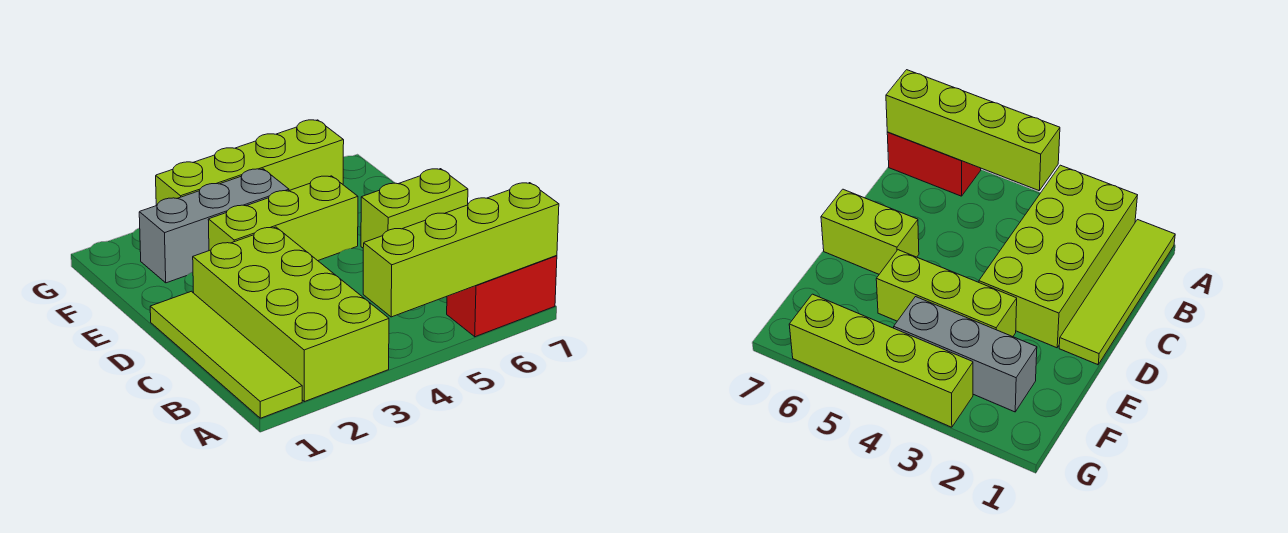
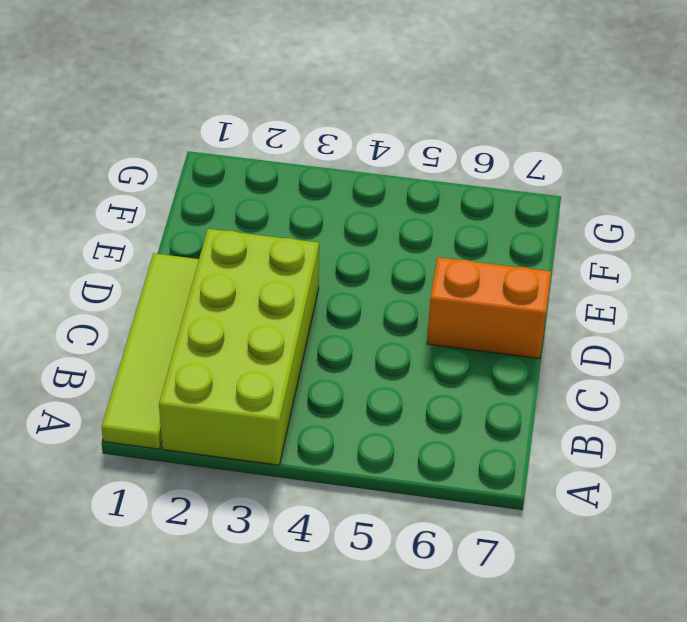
orange 1x2 brick [427,257,551,359] -> lime 1x2 brick [361,169,468,248]
none -> red 1x2 brick [447,255,557,337]
none -> lime 1x3 brick [208,176,358,261]

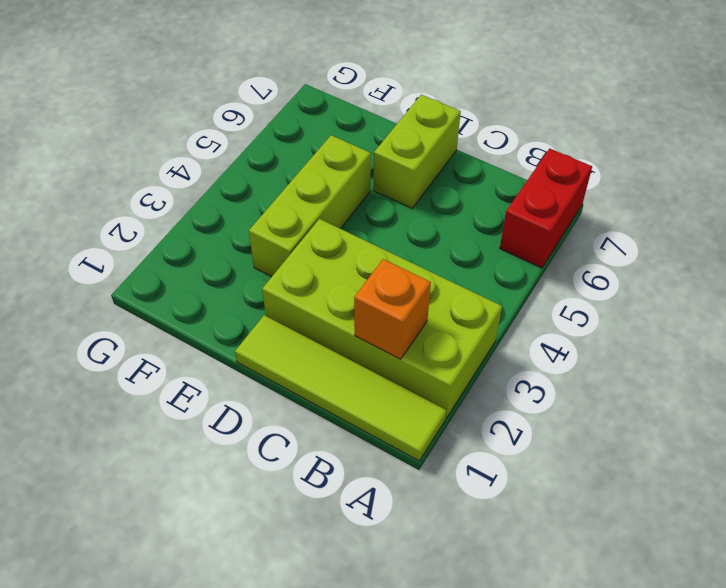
orange 1x1 brick [354,259,431,359] -> none
none -> grey 1x3 brick [139,169,289,283]
none -> lime 1x4 brick [156,120,344,206]

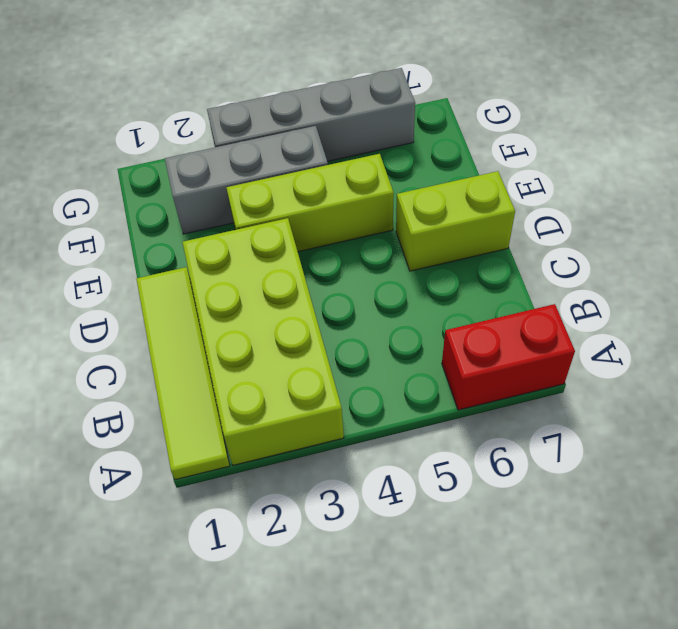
grey 1x4 brick [207,68,415,161] -> lime 1x4 brick [156,120,344,206]
none -> lime 1x4 brick [363,183,559,317]

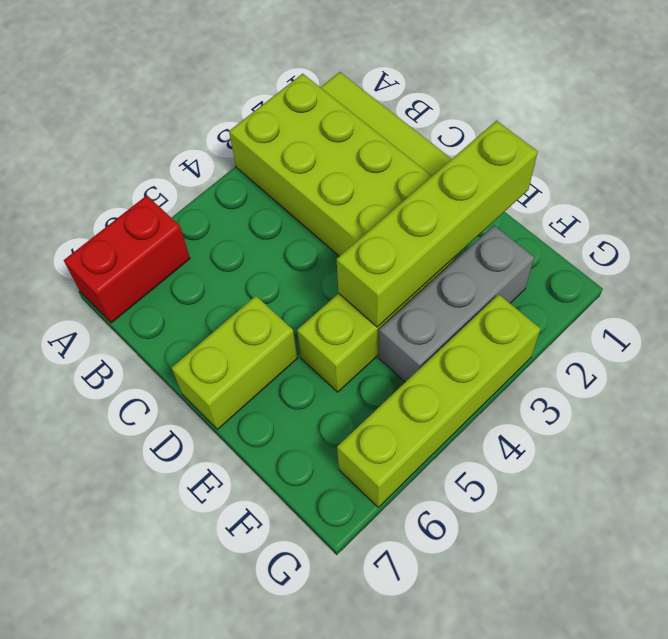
lime 1x4 brick [337,121,538,327] -> lime 1x4 brick moved to [363,183,559,317]

